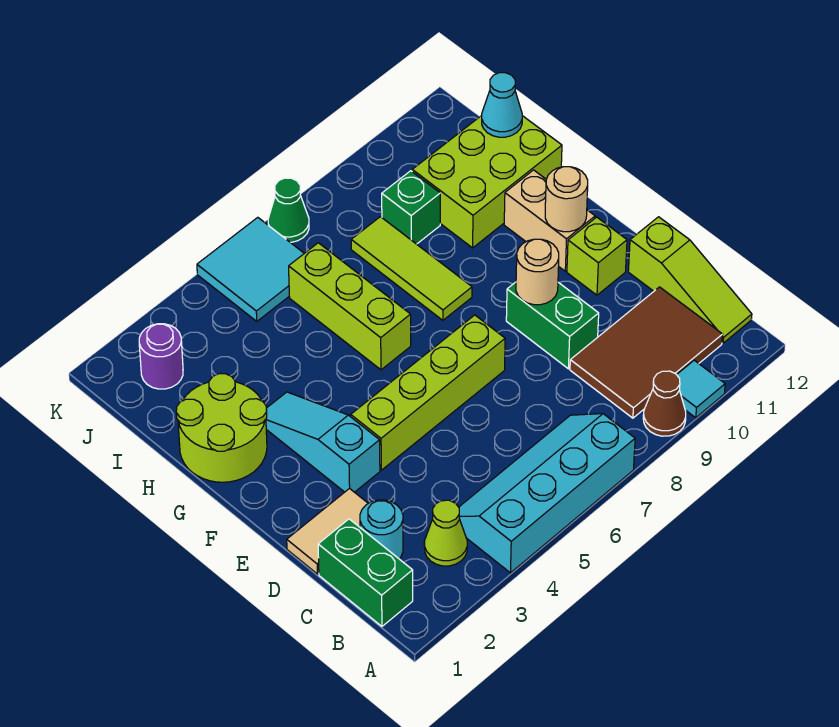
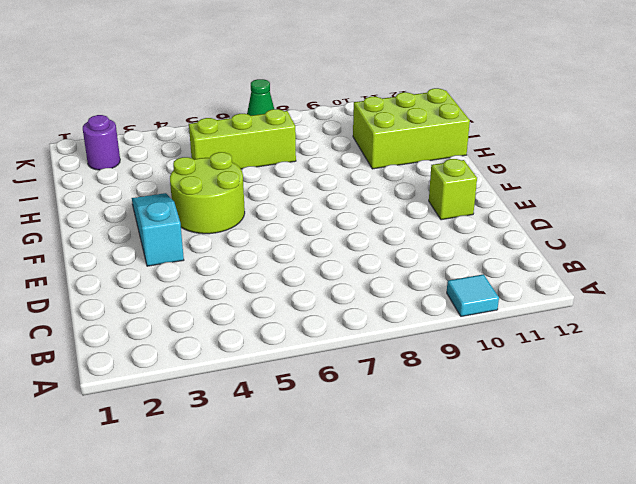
lime 2x2 round brick [170,152,245,234] -> lime 2x2 round brick moved to [176,374,267,482]
lime 1x3 brick [189,109,296,169] -> lime 1x3 brick turned to [289,243,411,370]
none -> cyan 2x4 slope [459,414,635,573]
none -> brown 1x1 cone [643,371,686,436]
none -> green 1x2 brick [318,519,413,626]

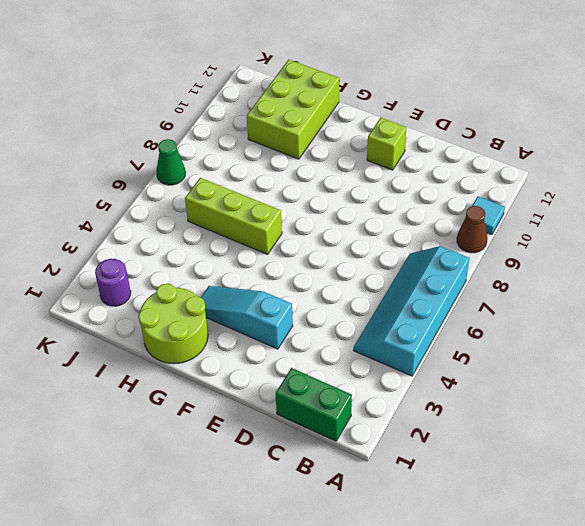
none -> lime 1x1 cone [424,500,467,566]
none -> brown 2x3 tile [570,287,723,418]
none -> lime 1x3 slope [628,217,752,343]

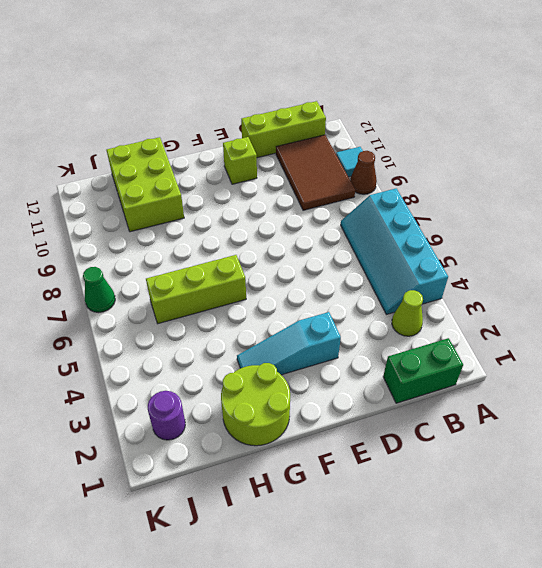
lime 1x3 brick [241,101,326,158] -> lime 1x3 slope [628,217,752,343]
none -> cyan 1x1 round brick [360,500,403,559]
none -> tan 1x2 tile [287,488,368,574]
none -> green 1x2 brick [506,282,599,369]

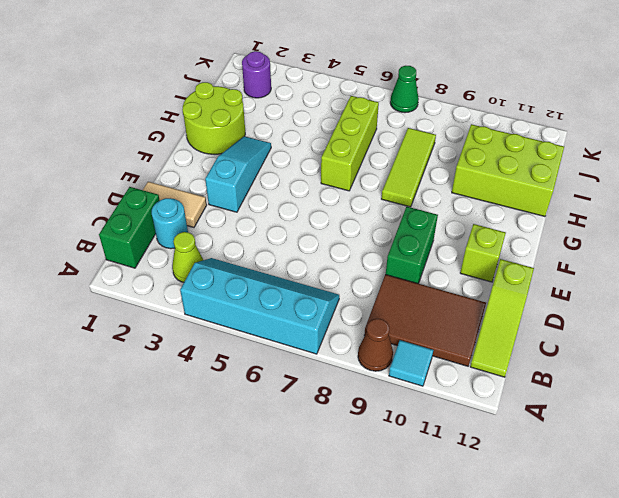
none -> lime 1x4 brick [351,315,505,470]
none -> tan 1x2 brick [504,170,595,271]
none -> green 1x1 brick [382,171,440,244]

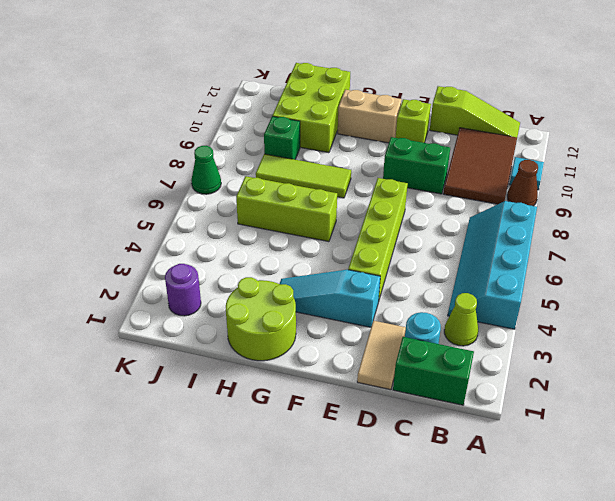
none -> cyan 2x2 tile [197,217,304,321]
none -> tan 1x1 round brick [516,239,559,305]
none -> tan 1x1 round brick [545,167,588,232]

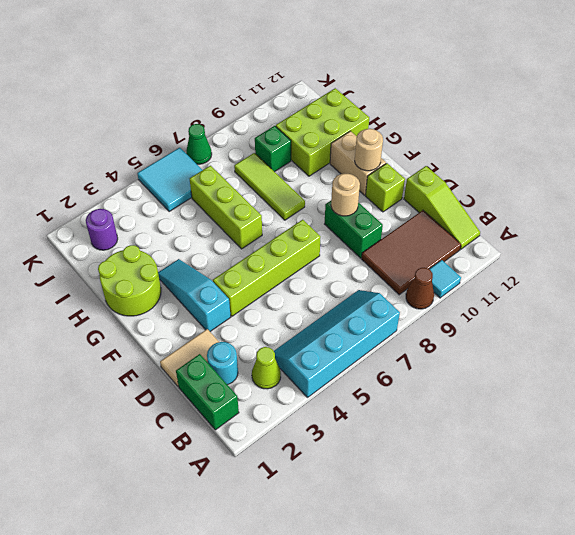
none -> cyan 1x1 cone [482,73,522,137]

